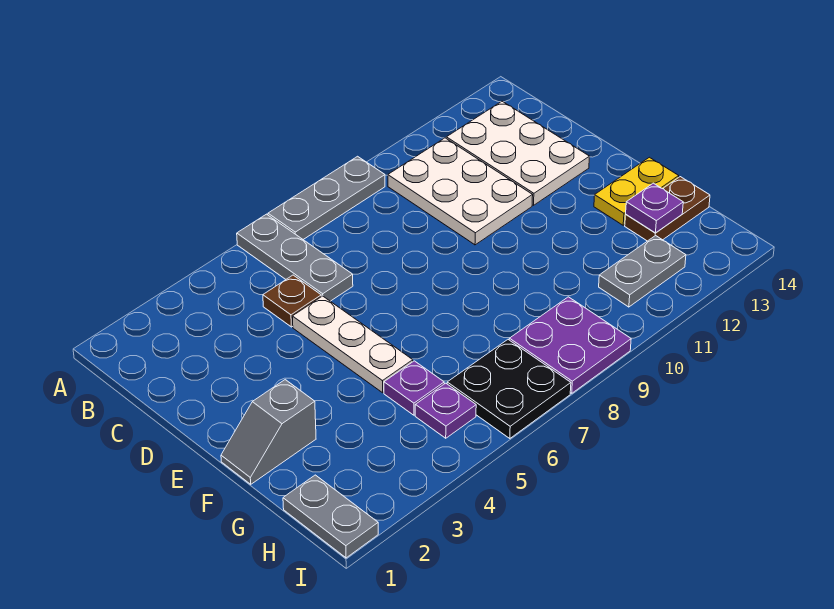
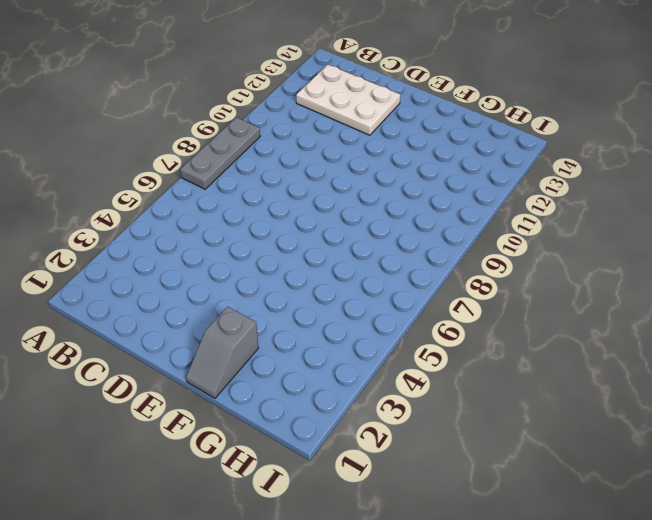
none -> grey 1x3 plate [237,214,353,301]
none -> white 2x3 plate [388,138,533,245]
none -> brown 1x1 plate [263,275,321,327]

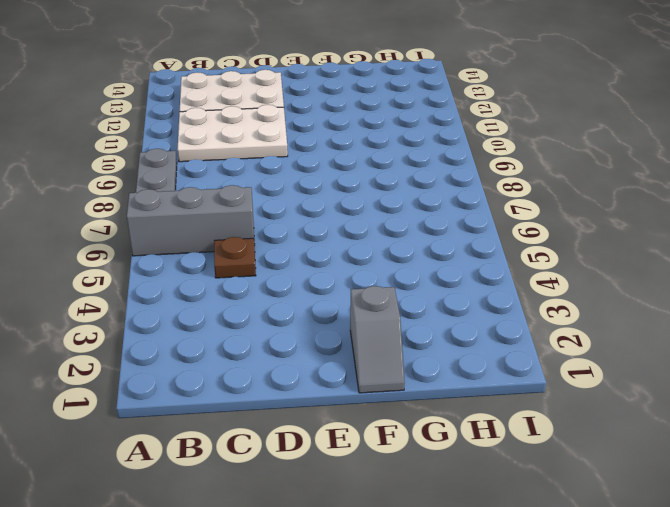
grey 1x3 brick [127,185,255,256] -> grey 1x3 plate [237,214,353,301]
none -> white 1x3 plate [292,296,413,393]
none -> yellow 1x2 plate [594,157,679,225]
none -> purple 1x1 plate [384,361,444,415]

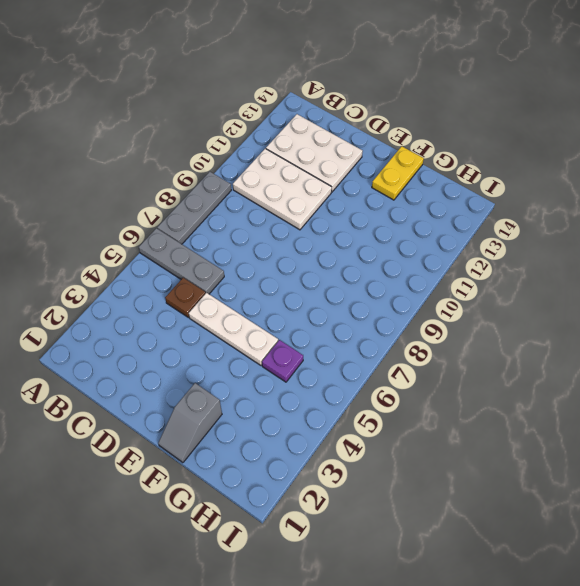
none -> brown 1x2 plate [625,177,710,241]
none -> grey 1x2 plate [283,475,378,558]
none -> purple 1x1 plate [415,383,476,438]

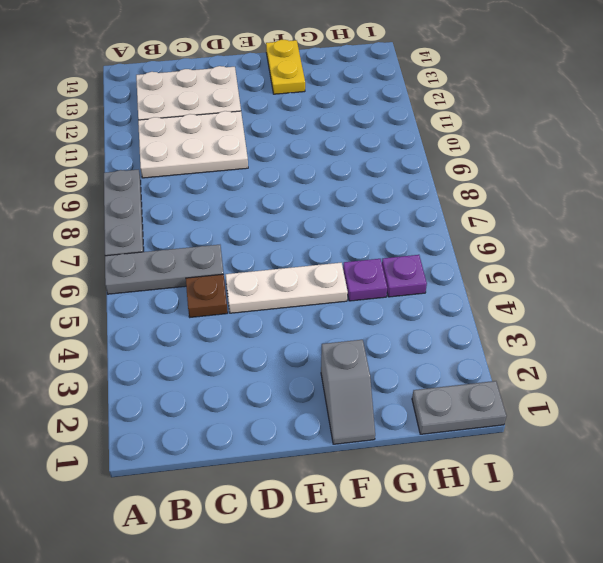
none -> brown 1x2 plate [625,177,710,241]
none -> black 2x2 plate [447,340,571,439]
none -> purple 2x2 plate [509,297,631,393]

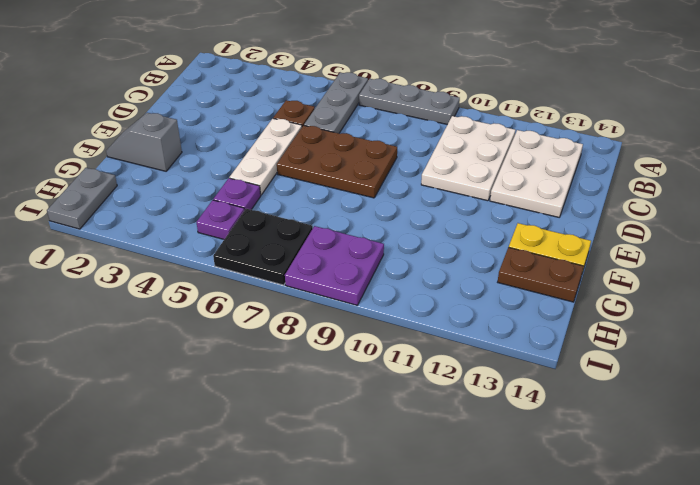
brown 2x3 plate [277,125,397,198] -> none
none -> grey 1x2 plate [599,235,686,307]
none -> purple 1x1 plate [626,183,683,233]

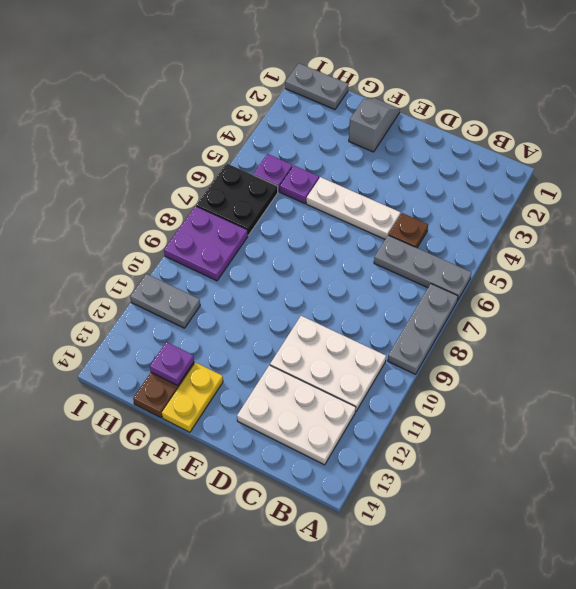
grey 1x2 plate [130,274,200,328] -> grey 1x2 plate turned to [599,235,686,307]

